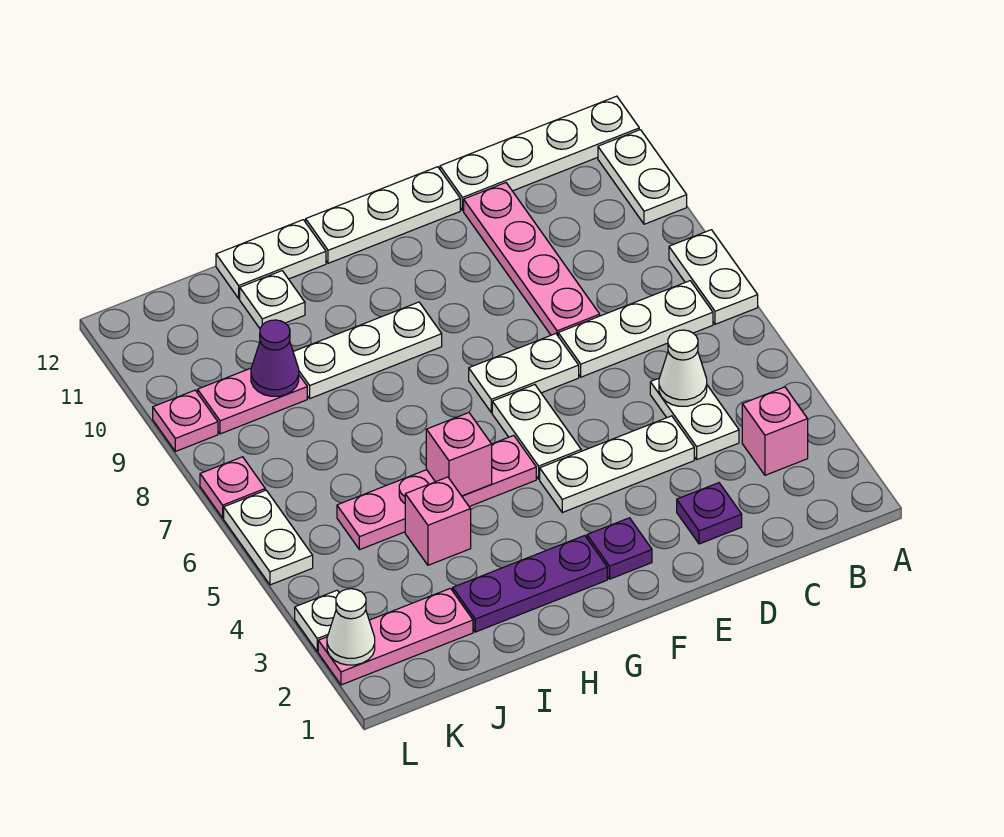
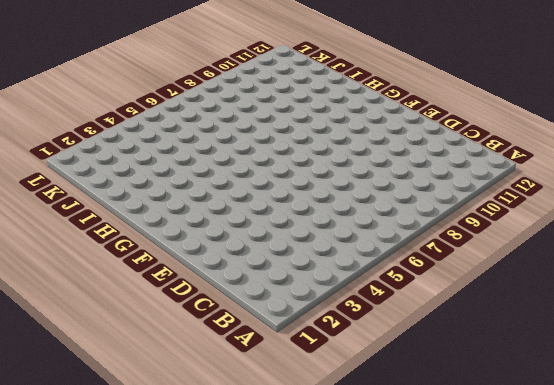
none -> white 1x2 plate [669,230,758,324]
none -> white 1x2 plate [598,130,687,224]
none -> white 1x4 plate [440,96,639,211]

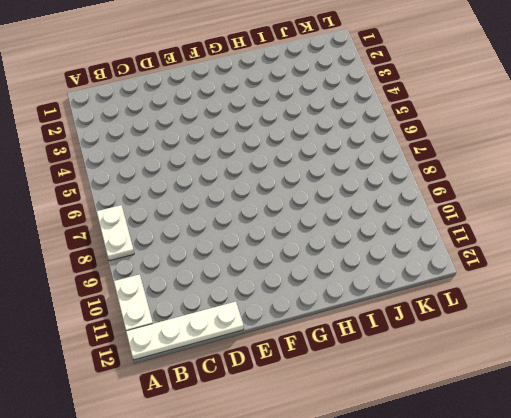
none -> pink 1x1 brick [742,387,808,475]
none -> white 1x3 plate [558,281,713,377]
none -> white 1x2 plate [650,378,739,459]

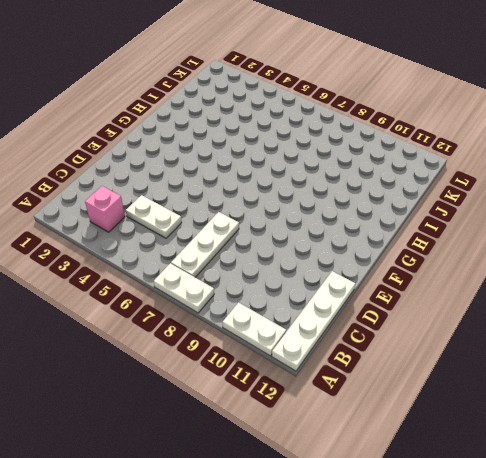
none -> purple 1x1 plate [677,483,742,544]
none -> white 1x3 plate [540,416,694,512]
none -> pink 1x4 plate [464,183,600,335]

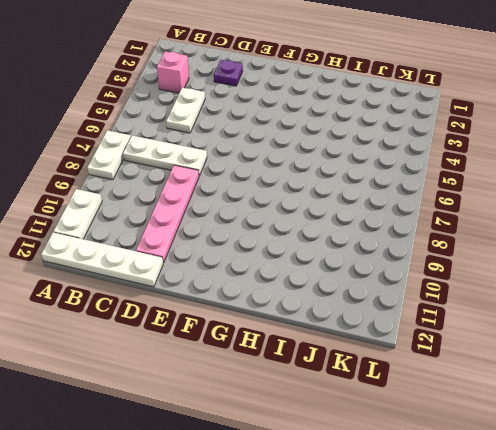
none -> white 1x3 plate [540,416,694,512]
none -> white 1x2 plate [469,334,579,412]
none -> white 1x3 plate [306,167,460,263]

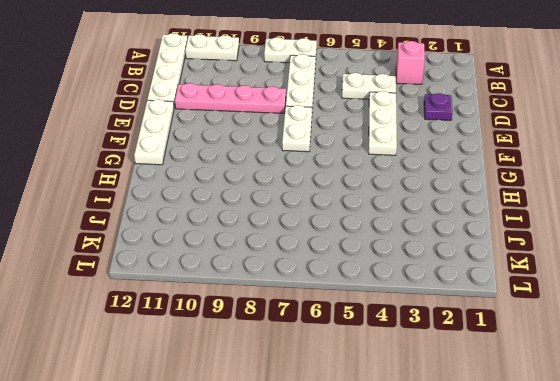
none -> purple 1x1 plate [587,518,652,579]
none -> white 1x2 plate [492,385,581,479]
none -> purple 1x3 plate [453,536,607,632]

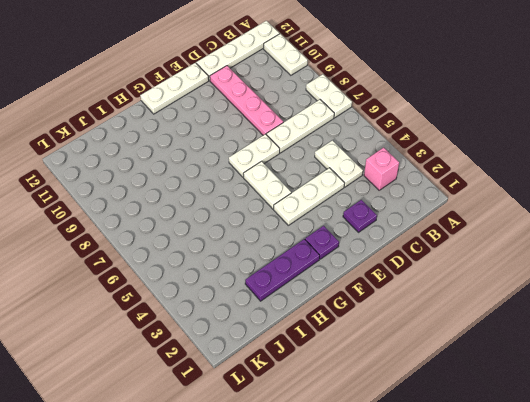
none -> pink 1x4 plate [337,435,536,550]
none -> white 1x3 plate [293,302,442,398]
none -> white 1x2 plate [216,220,326,298]

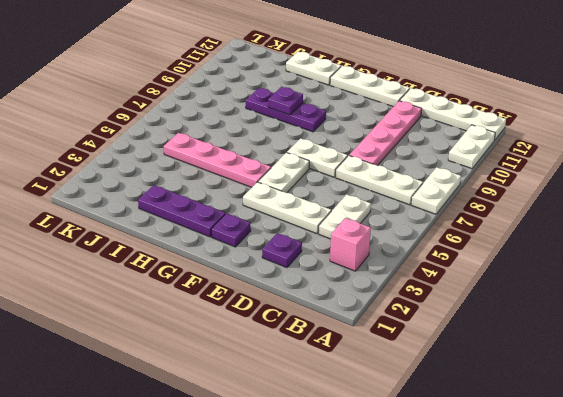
purple 1x3 plate [246,88,326,132] -> white 1x3 plate [293,302,442,398]
purple 1x1 plate [268,87,303,115] -> none
none -> pink 1x1 brick [405,477,471,565]
none -> white 1x1 plate [240,271,305,328]
none -> pink 1x3 plate [318,588,473,685]

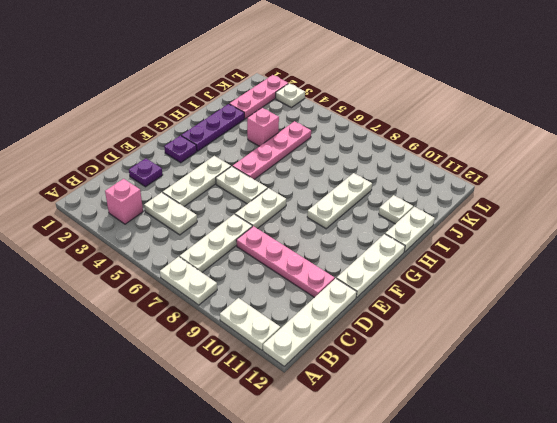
none -> pink 1x2 plate [198,368,307,434]
none -> white 1x2 plate [224,490,313,585]
none -> pink 1x1 plate [200,457,265,518]

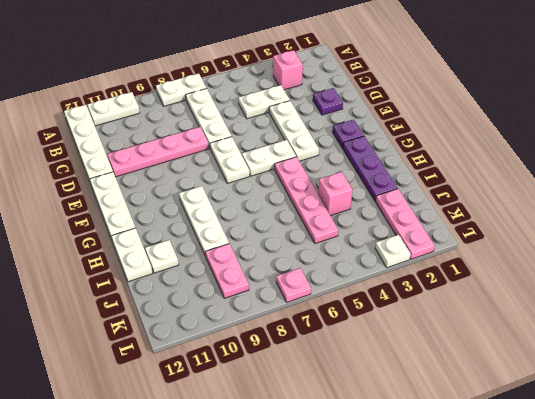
none -> white 1x2 plate [224,490,313,585]
none -> pink 1x1 plate [153,390,218,451]
none -> white 1x1 cone [659,330,707,406]

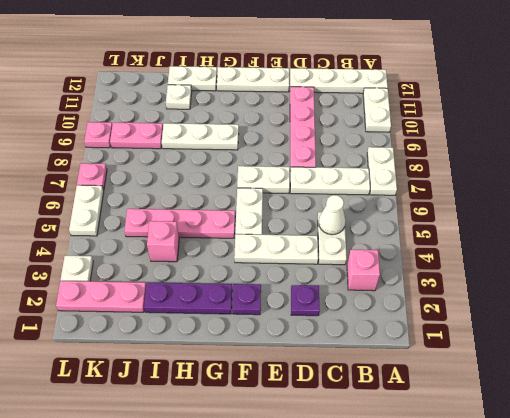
none -> pink 1x1 brick [426,413,492,496]
none -> purple 1x1 cone [251,320,299,396]
none -> white 1x1 cone [327,589,375,665]

